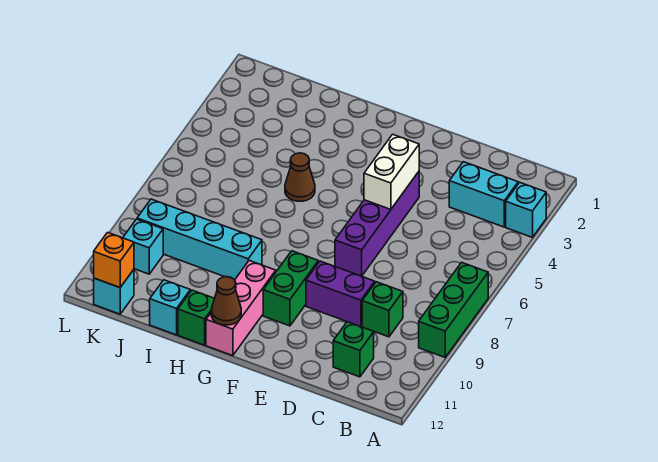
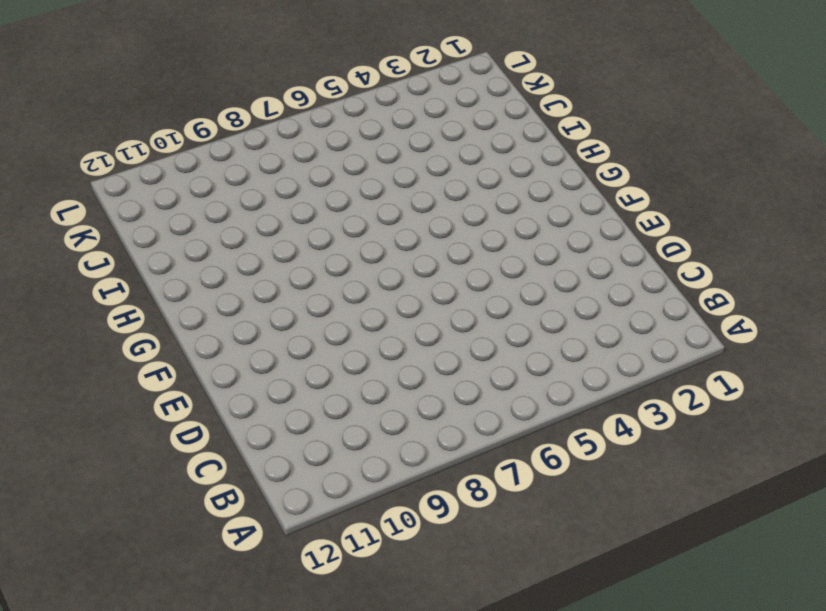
none -> cyan 1x1 brick [506,182,546,237]
none -> green 1x3 brick [419,262,488,357]
none -> cyan 1x2 brick [449,162,518,227]

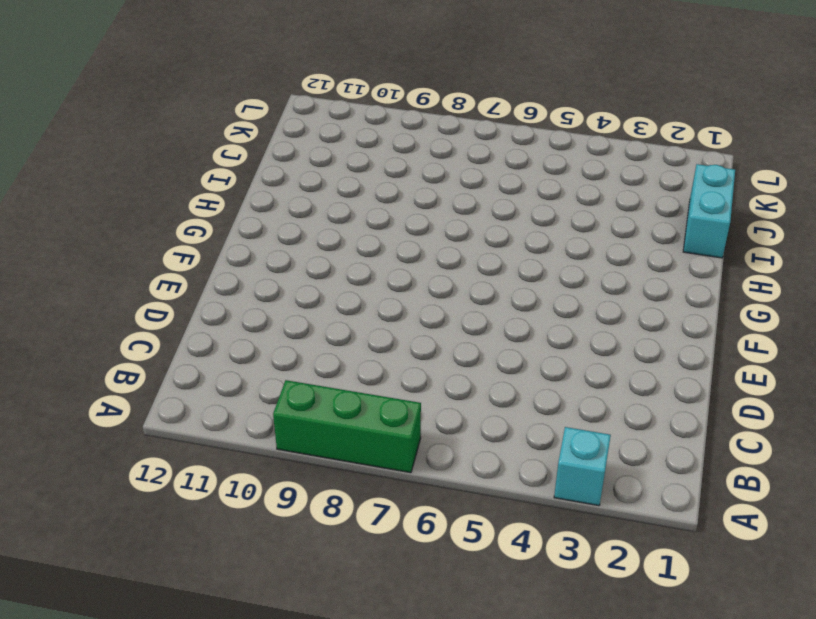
cyan 1x2 brick [683,164,735,258] -> cyan 1x2 brick moved to [449,162,518,227]
none -> green 1x1 brick [362,282,403,337]
none -> green 1x1 brick [333,322,374,377]
none -> purple 1x2 brick [306,261,375,327]

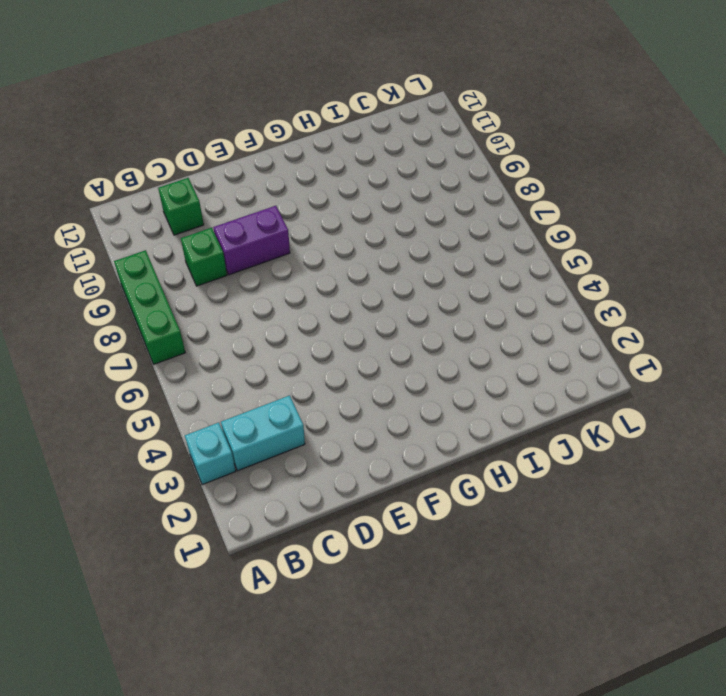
none -> purple 1x4 brick [335,172,419,276]
none -> green 1x2 brick [263,251,318,326]
none -> pink 1x3 brick [206,261,276,356]

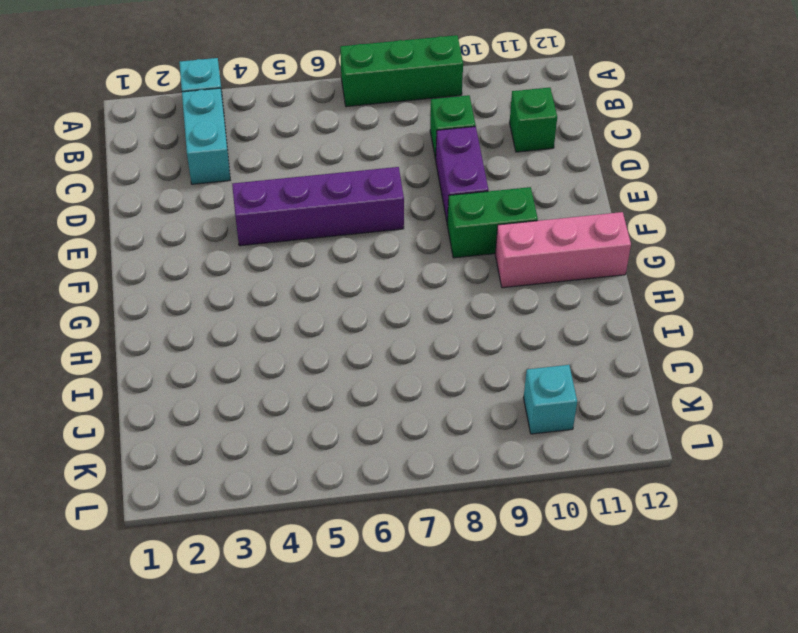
none -> brown 1x1 cone [285,153,315,201]
none -> cyan 1x4 brick [137,199,262,280]
none -> green 1x1 brick [178,290,214,345]

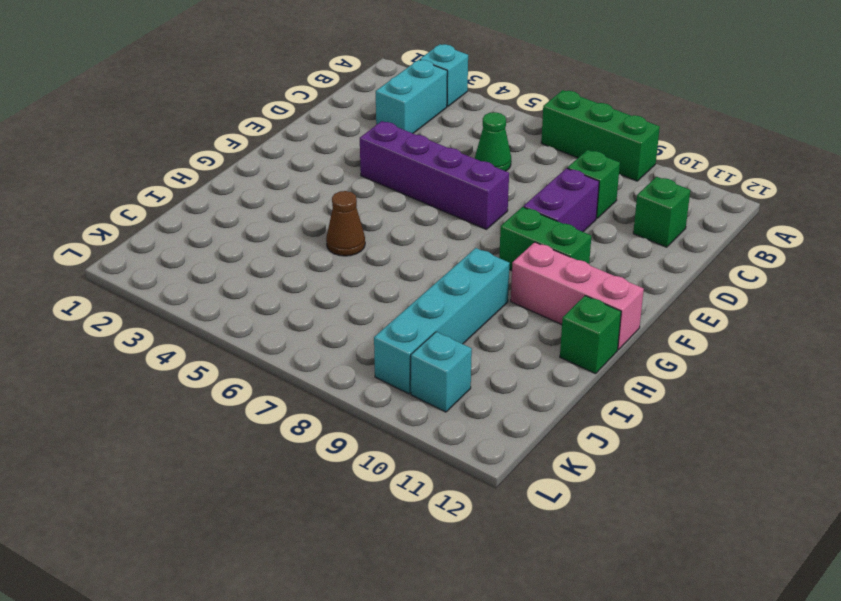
green 1x1 cone [475,112,511,171] -> none
none -> cyan 1x1 brick [150,280,190,335]
none -> cyan 1x1 brick [94,270,134,314]
none -> white 1x2 brick [364,134,419,209]

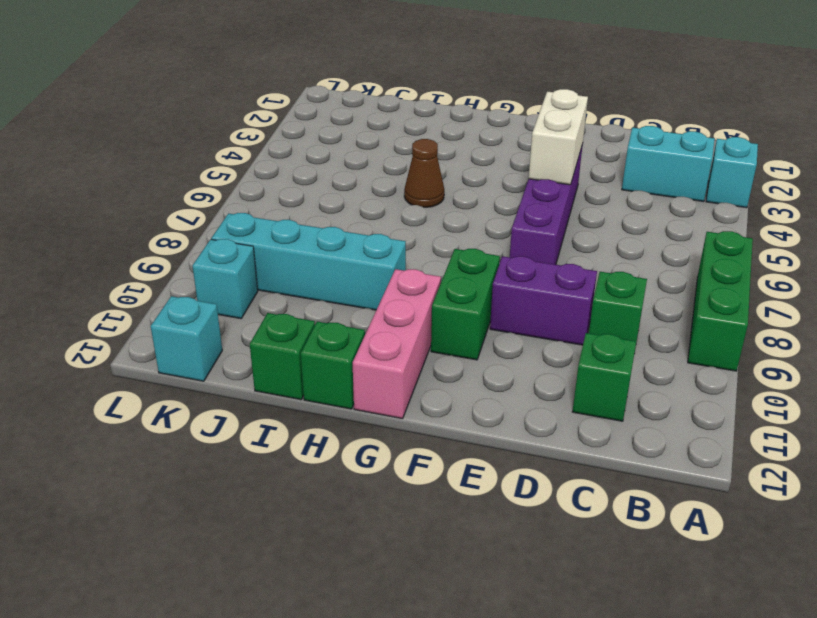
green 1x1 brick [250,313,315,400] -> cyan 1x1 brick [150,280,190,335]
none -> brown 1x1 cone [211,277,241,325]
none -> orange 1x1 brick [94,233,134,288]

